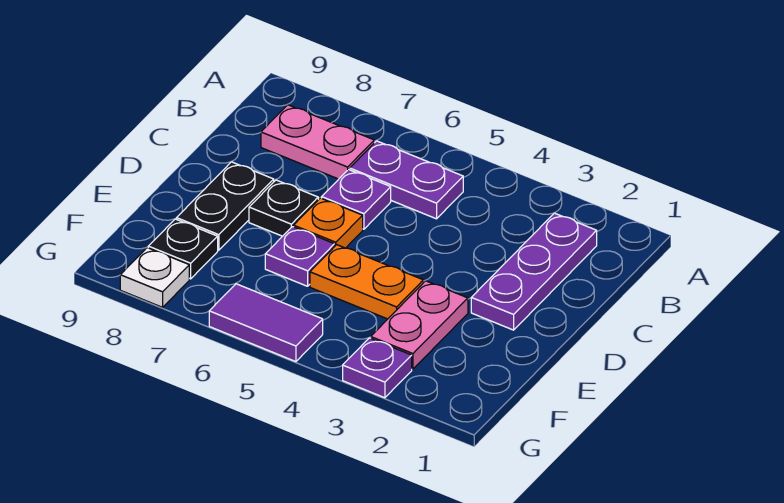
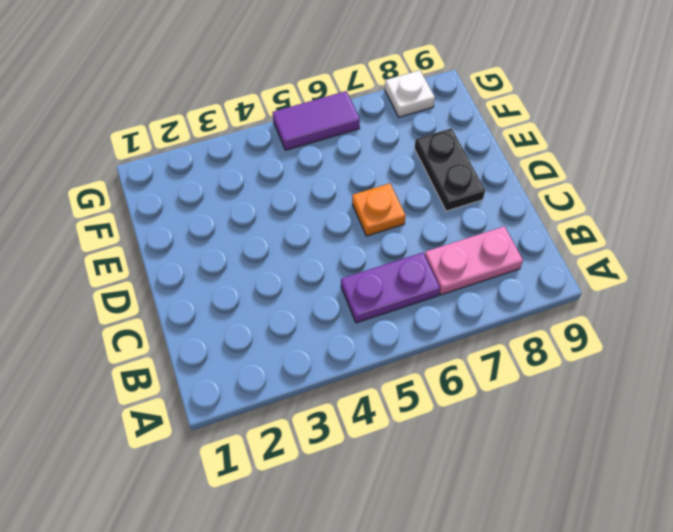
none -> purple 1x3 plate [471,213,597,330]
none -> purple 1x1 plate [322,170,391,229]
none -> black 1x1 plate [249,180,318,236]

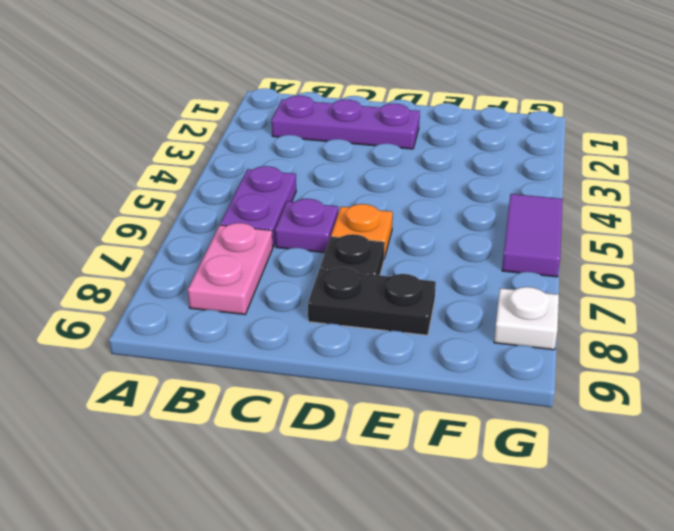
none -> pink 1x2 plate [371,281,468,369]
none -> orange 1x2 plate [310,245,423,319]
none -> purple 1x1 plate [265,227,335,286]

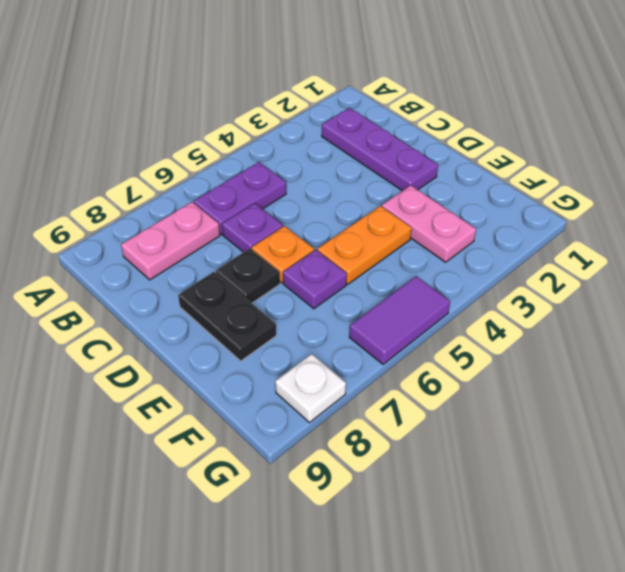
none -> black 1x1 plate [148,219,218,279]
none -> purple 1x1 plate [343,338,412,398]

